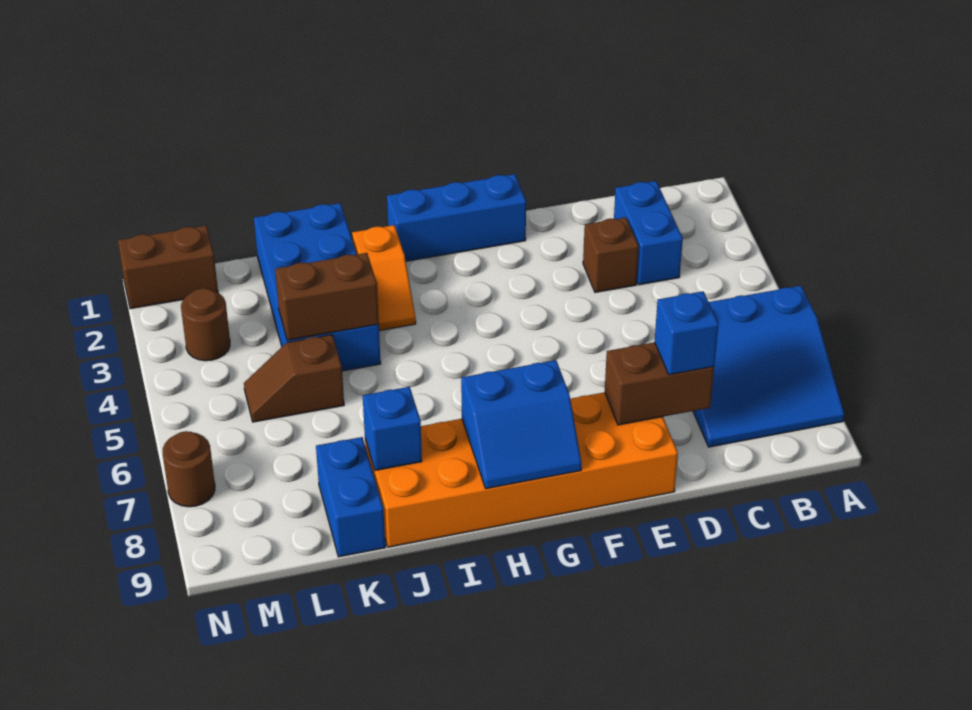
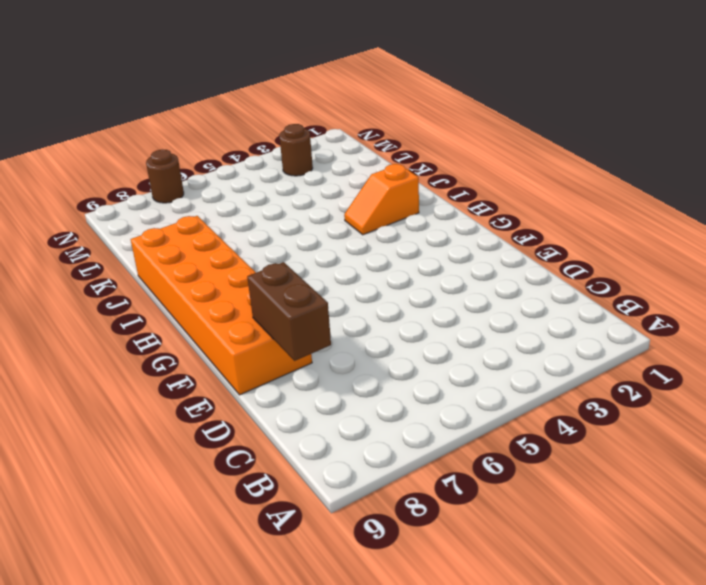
none -> blue 3x3 slope [693,286,844,447]
none -> blue 1x2 brick [614,181,683,285]
none -> brown 1x1 brick [583,217,639,292]

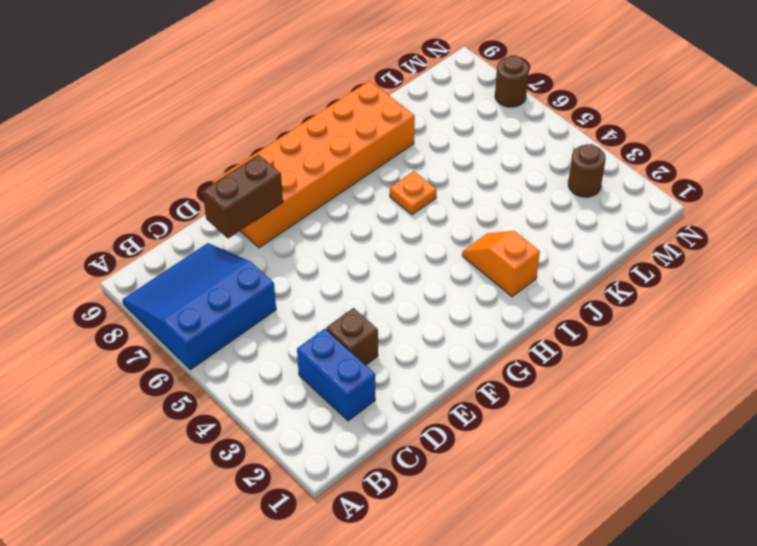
orange 1x1 plate [390,171,437,215] -> none
none -> blue 1x3 brick [387,174,526,261]
none -> blue 2x4 brick [254,203,381,371]
none -> brown 1x2 slope [244,335,344,422]

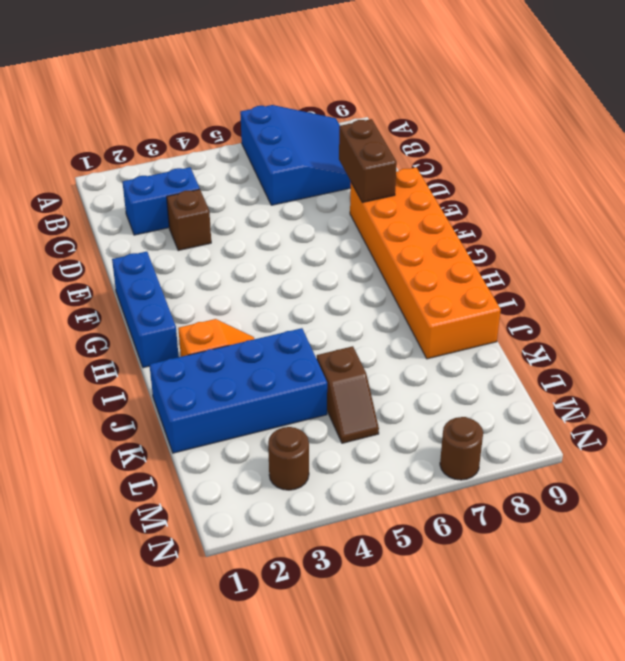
none -> blue 1x2 brick [316,437,385,557]
none -> brown 1x2 brick [118,226,218,309]
none -> blue 2x2 slope [461,360,582,489]

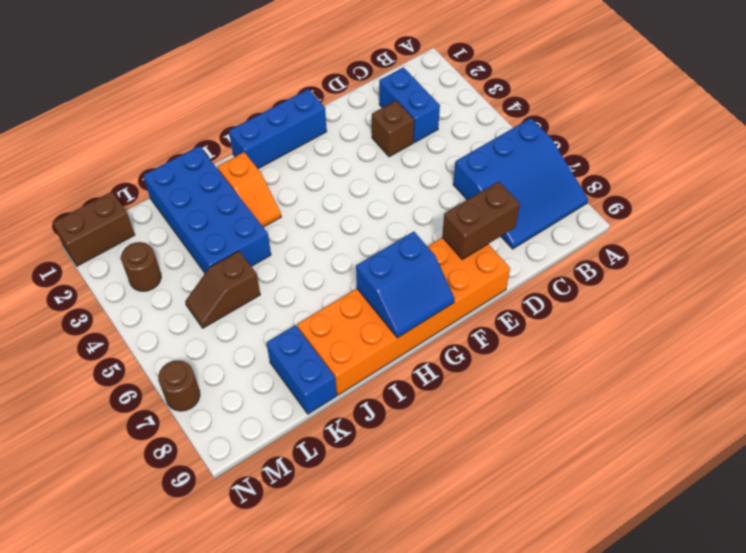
none -> brown 1x2 brick [275,253,379,340]
none -> blue 1x1 brick [363,387,422,470]
none -> blue 1x1 brick [655,291,719,375]

